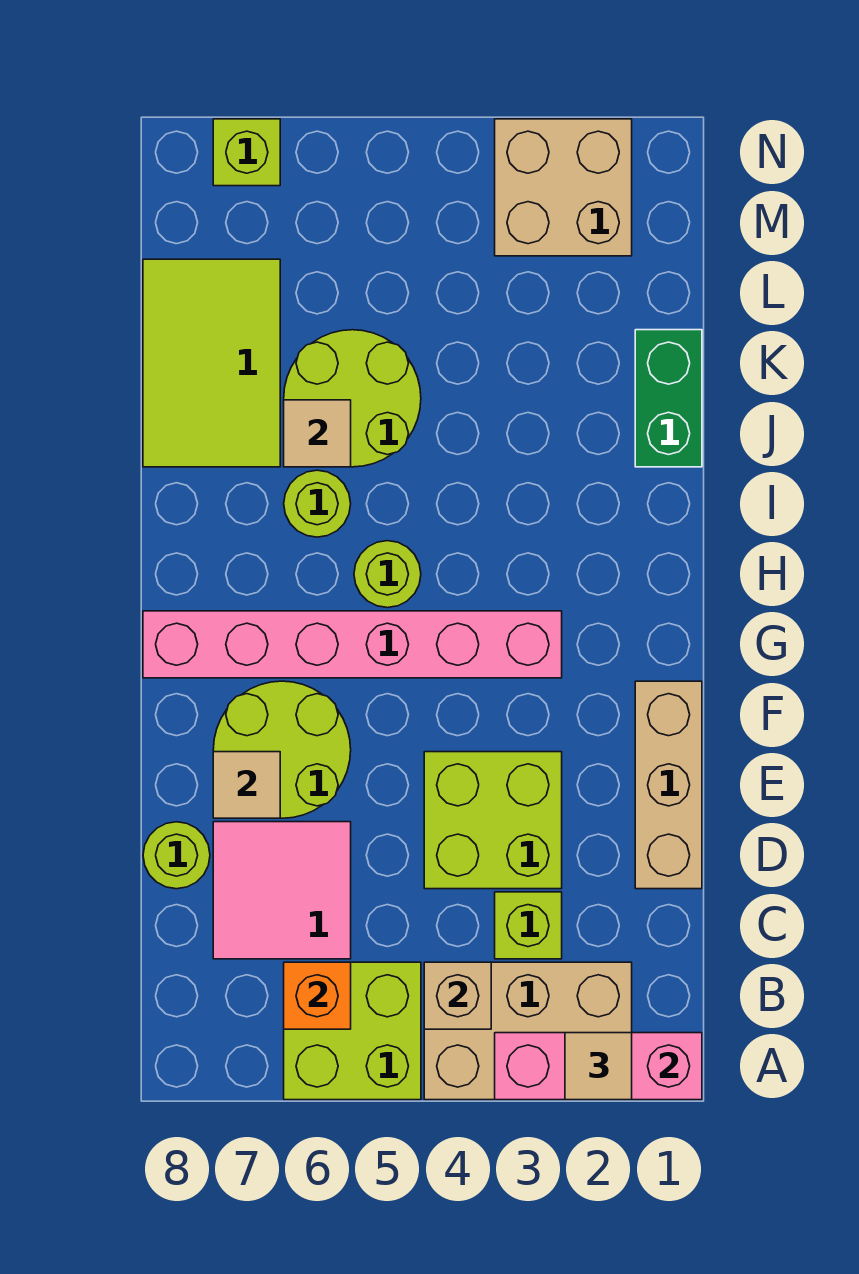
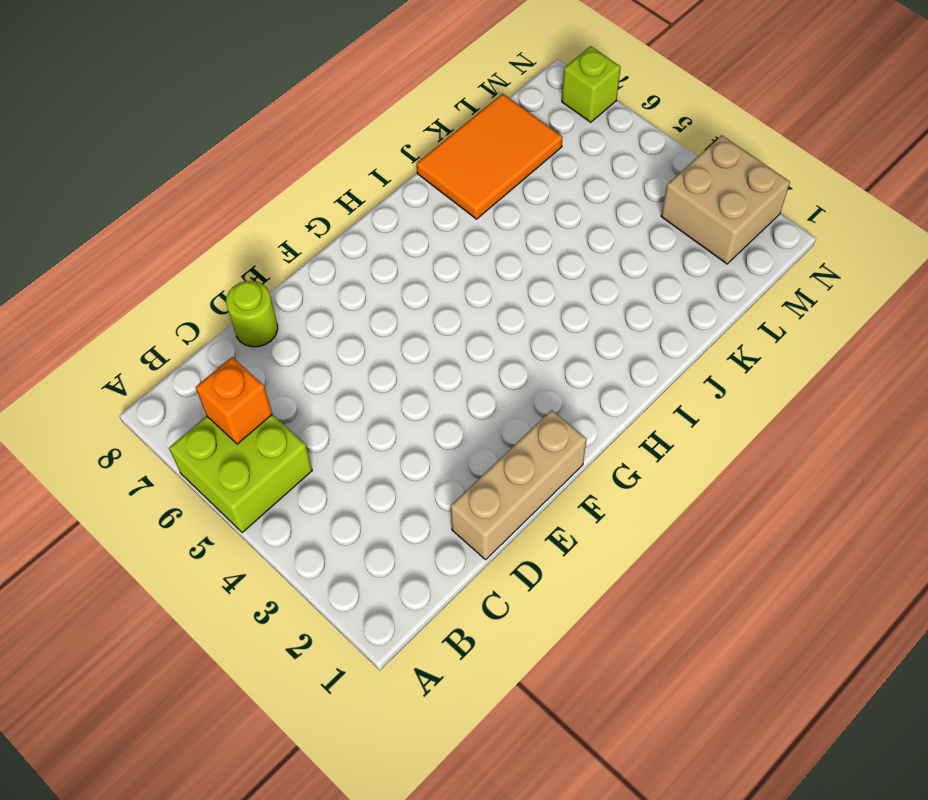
orange 2x3 tile [417,94,563,219] -> lime 2x3 tile [143,259,280,467]
none -> tan 2x3 brick [424,962,632,1100]
none -> lime 1x1 brick [495,892,562,959]
none -> pink 2x2 tile [213,822,351,959]

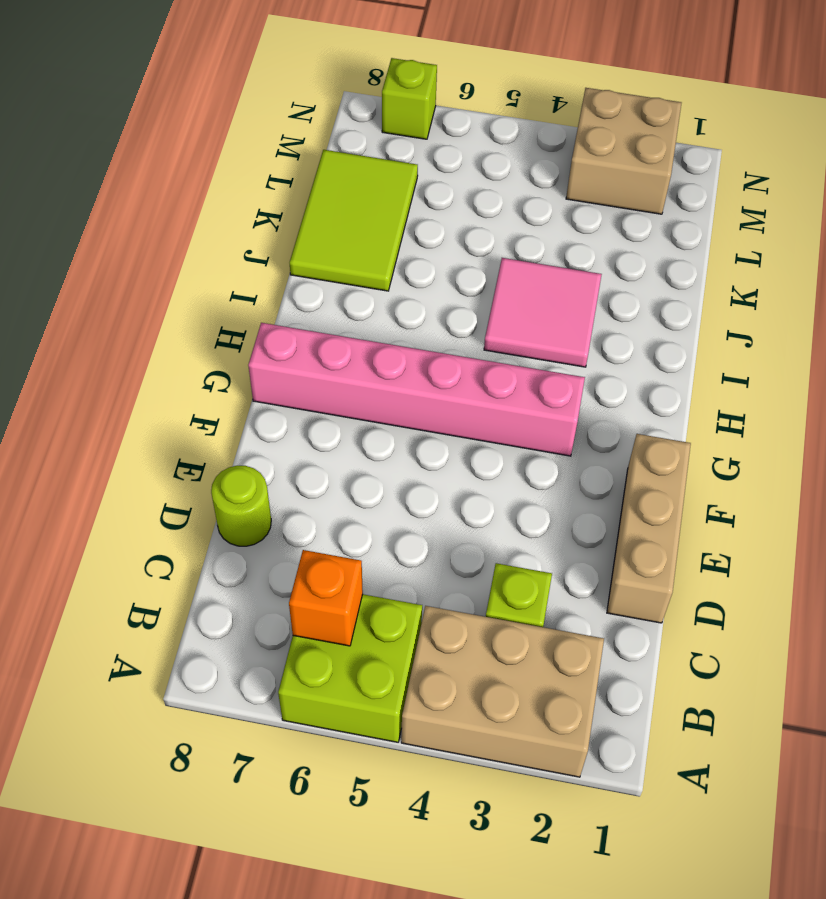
pink 2x2 tile [484,258,602,367] -> pink 2x2 tile moved to [213,822,351,959]
none -> lime 2x2 brick [424,752,562,889]
none -> lime 2x2 round brick [213,681,351,818]
none -> lime 1x1 round brick [354,541,421,608]

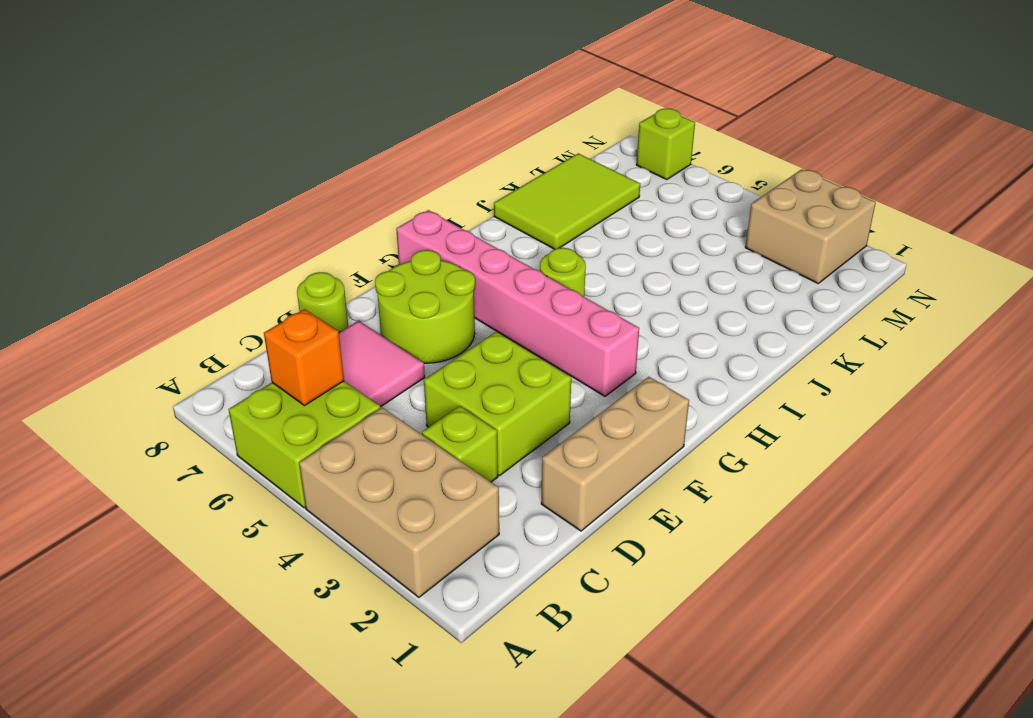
none -> lime 1x1 round brick [284,470,351,537]
none -> green 1x2 brick [635,330,702,467]
none -> lime 2x2 round brick [284,330,421,467]

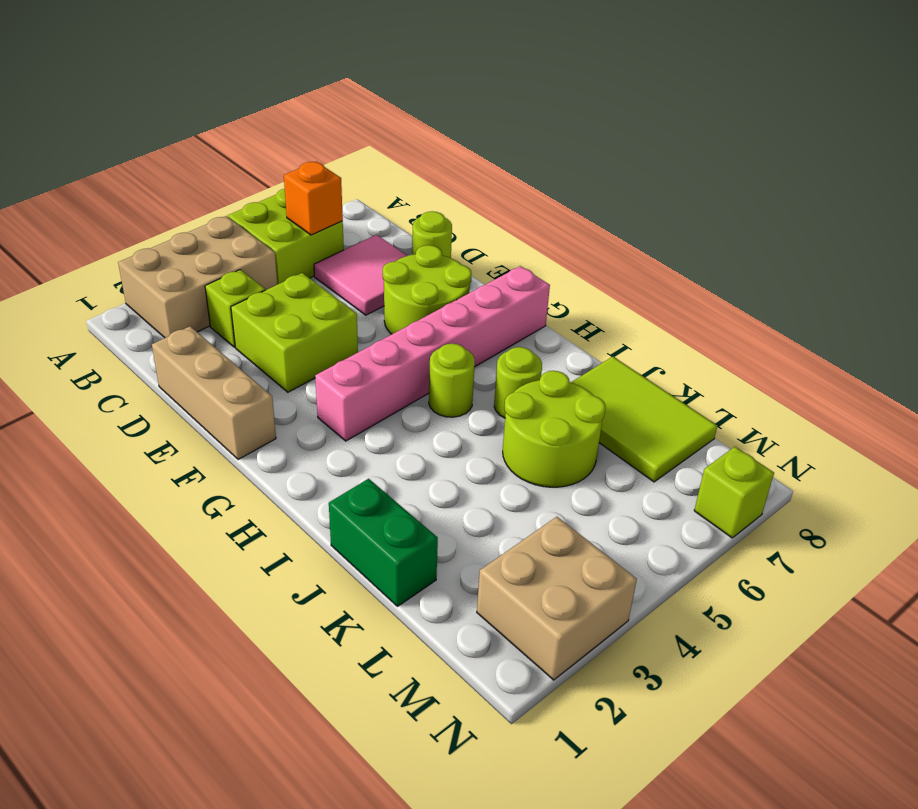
none -> pink 1x3 brick [495,1033,702,1100]
none -> tan 1x1 brick [424,962,491,1029]
none -> tan 1x1 tile [213,752,280,818]

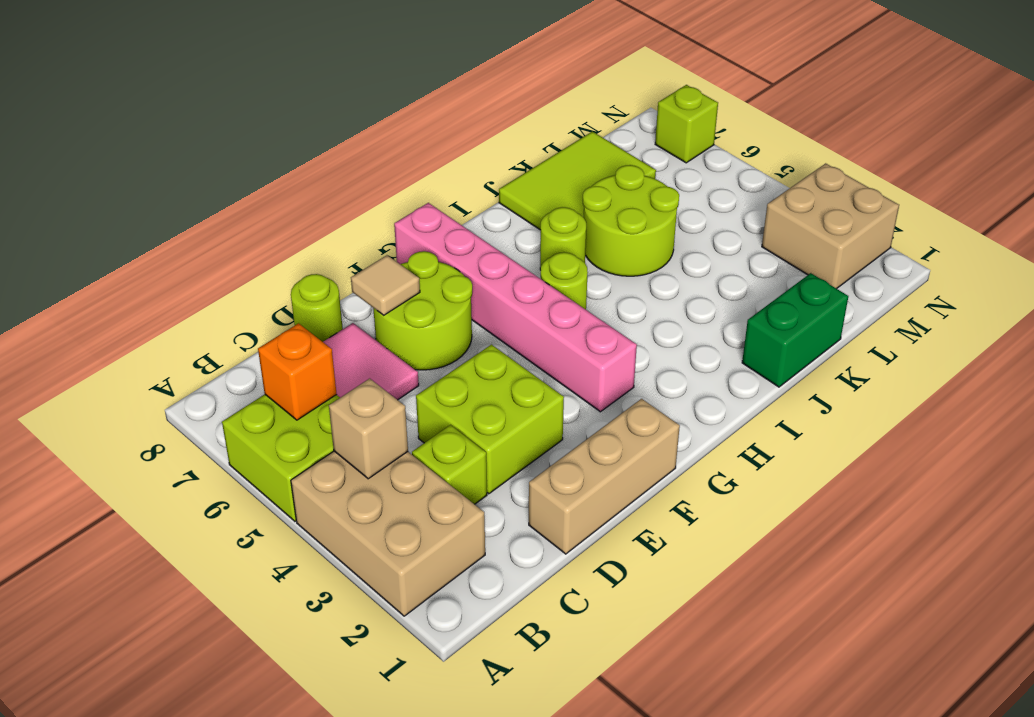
none -> pink 1x3 brick [495,1033,702,1100]
none -> tan 1x1 tile [284,400,351,467]
none -> tan 1x1 tile [565,1033,632,1100]

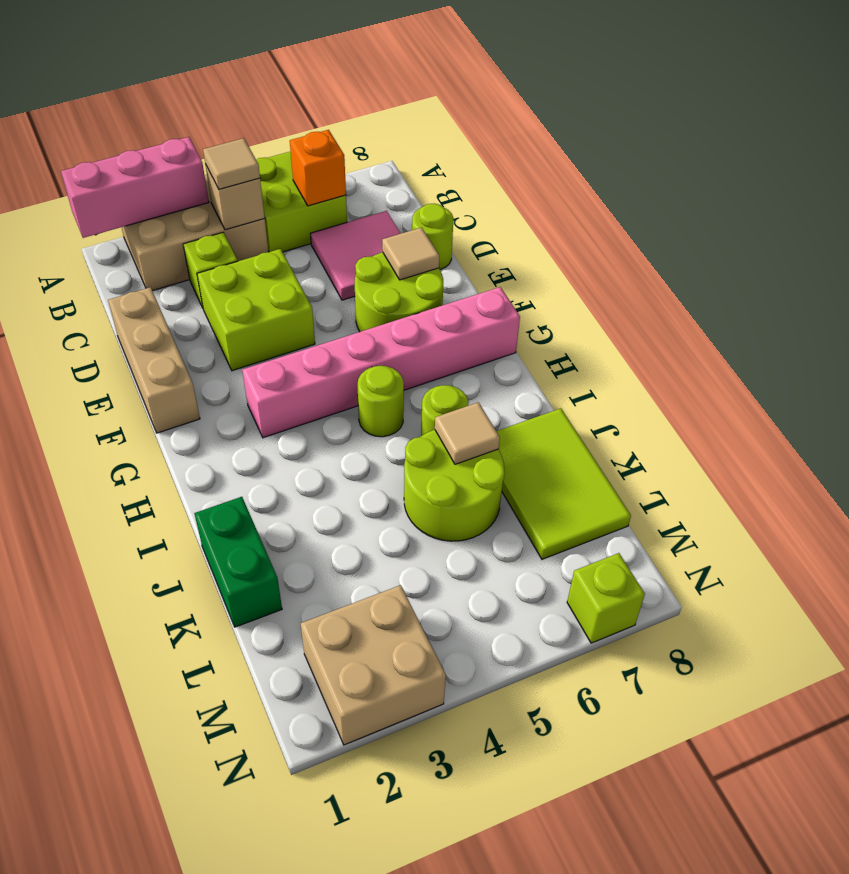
tan 1x1 tile [203,138,260,189] -> tan 1x1 tile moved to [565,1033,632,1100]

